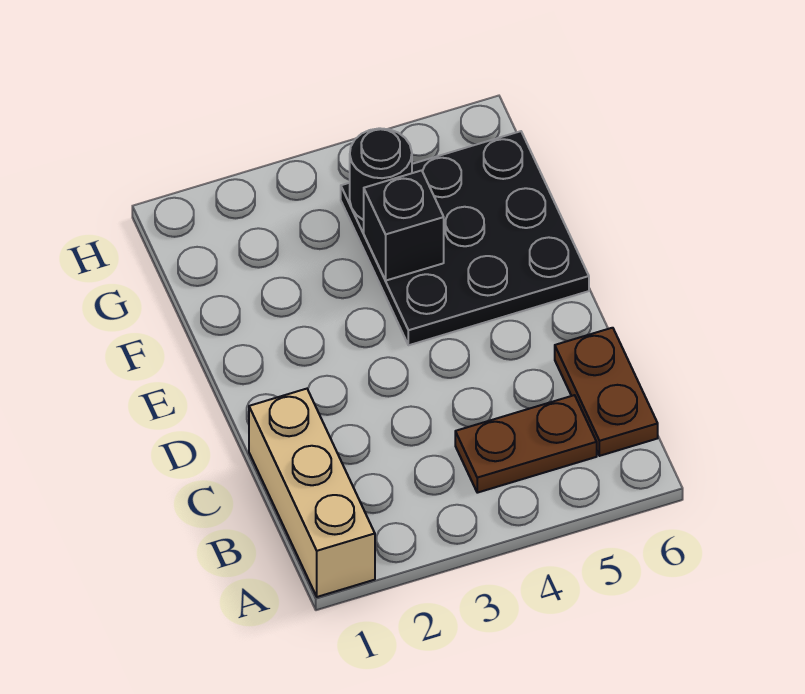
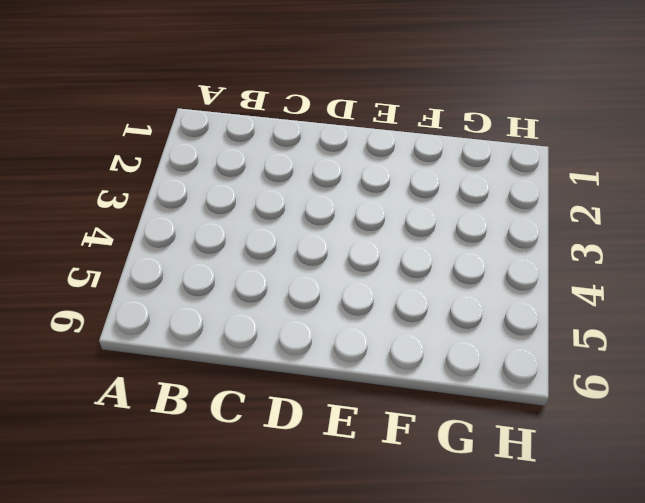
none -> tan 1x3 brick [249,389,375,597]
none -> brown 1x2 plate [455,395,597,493]

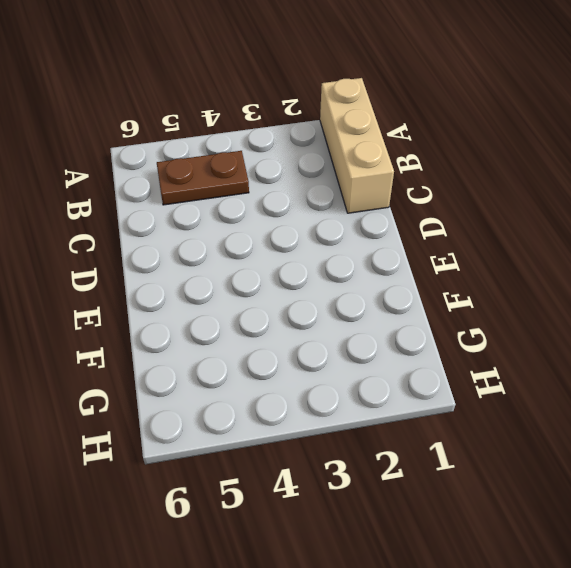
none -> brown 1x2 plate [555,328,658,456]
none -> black 3x3 plate [341,131,589,345]

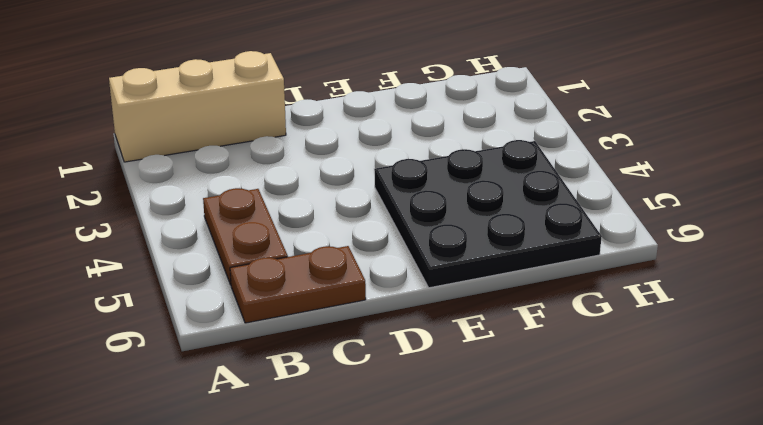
none -> black 1x1 brick [364,170,444,280]
none -> black 1x1 round brick [350,128,412,220]

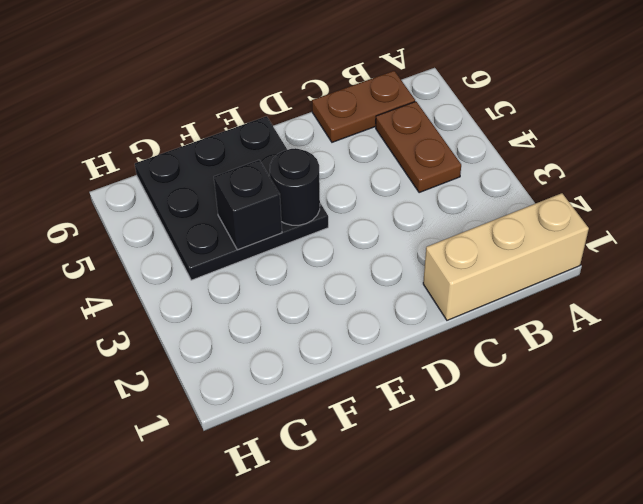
black 1x1 round brick [270,148,320,225] -> black 1x1 round brick moved to [350,128,412,220]

